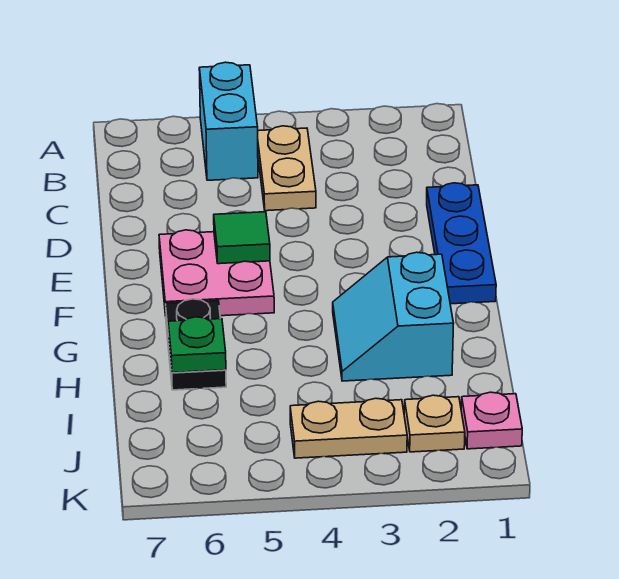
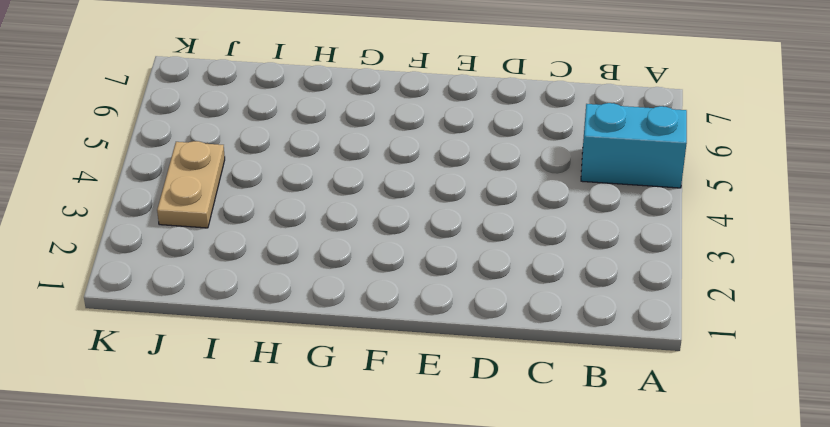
none -> tan 1x2 plate [258,126,316,211]
none -> blue 1x3 plate [427,183,496,304]

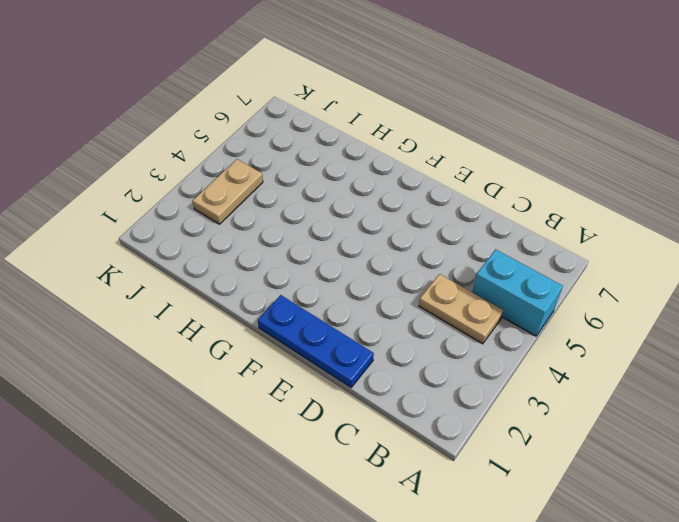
none -> pink 2x2 plate [159,230,274,316]
none -> cyan 2x2 slope [333,252,454,381]

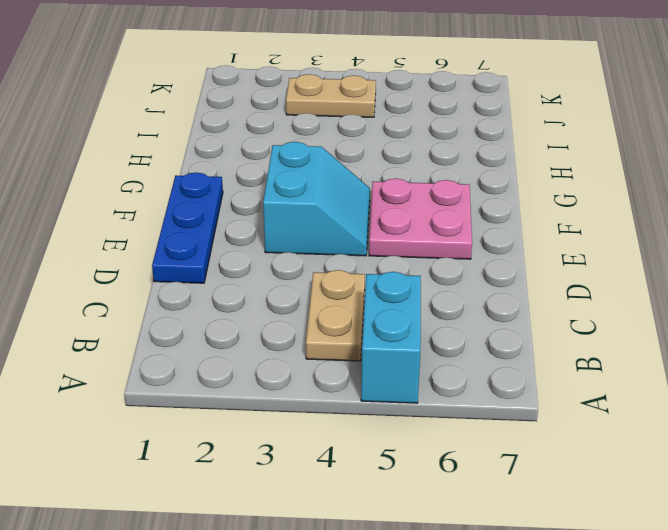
cyan 2x2 slope [263,142,370,256] -> cyan 2x2 slope moved to [333,252,454,381]
none -> black 1x2 plate [165,299,226,390]
none -> pink 1x1 plate [461,392,522,449]

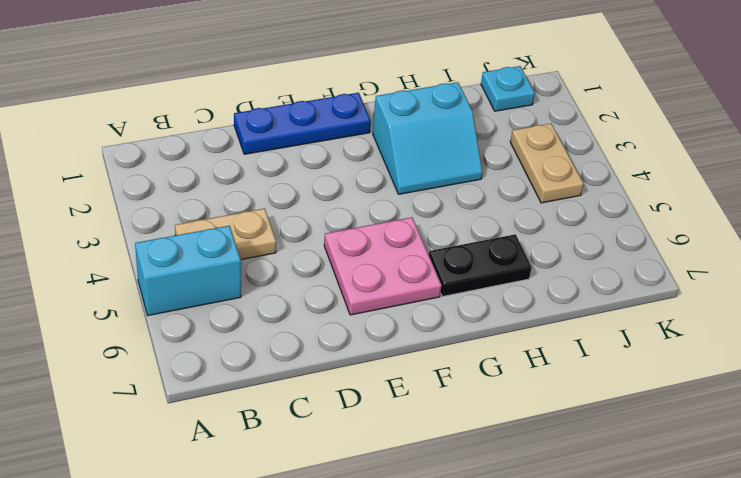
cyan 1x1 plate [481,66,535,111] -> pink 1x1 plate [461,392,522,449]
none -> tan 1x1 plate [404,395,465,452]
none -> green 1x1 tile [214,212,270,264]

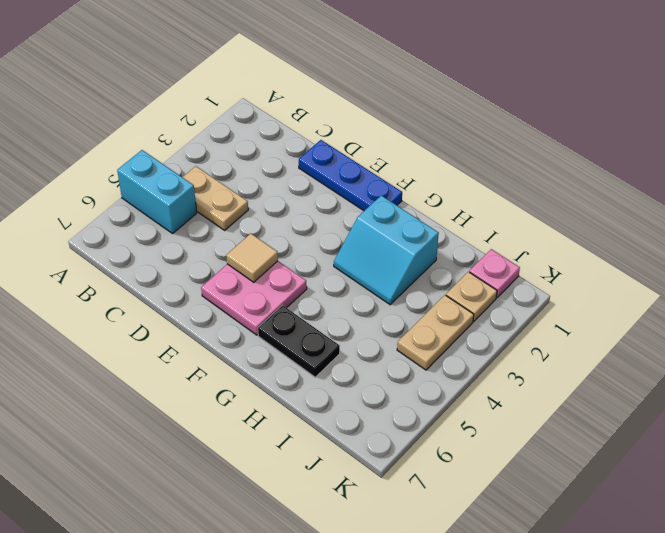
tan 1x1 tile [226,234,278,282] -> green 1x1 tile [214,212,270,264]
none -> green 1x1 plate [168,317,226,373]

